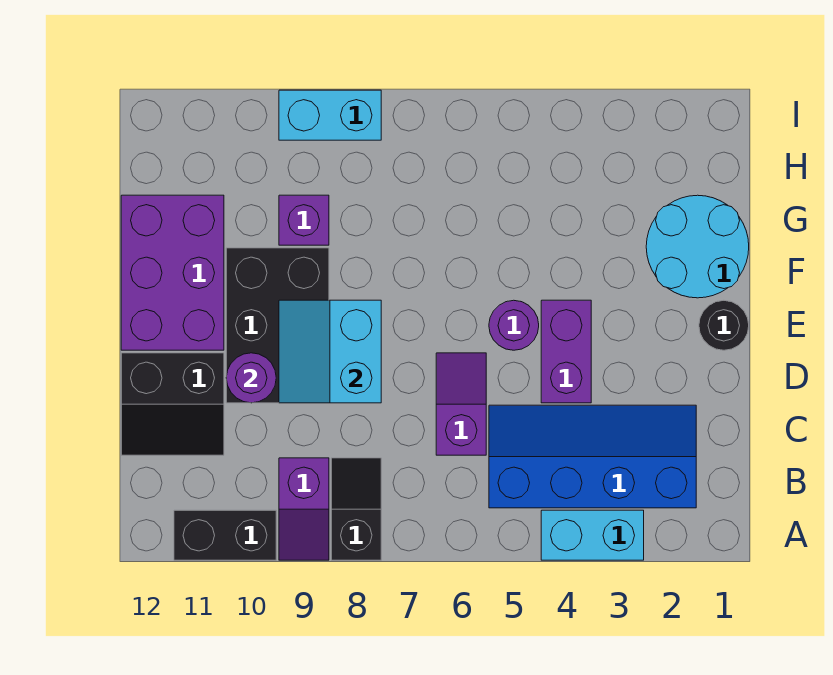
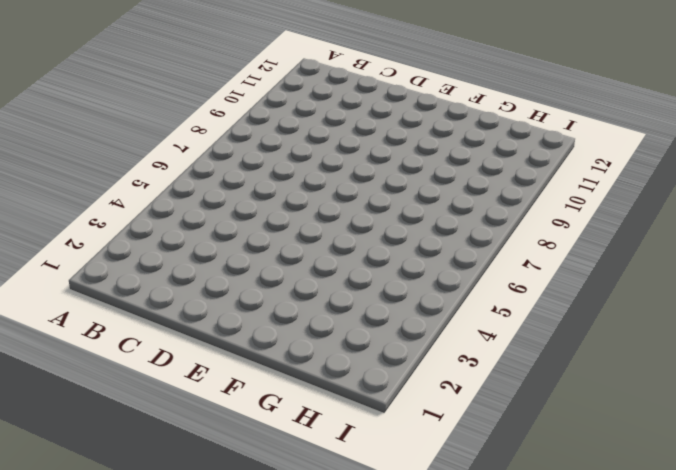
none -> cyan 1x2 brick [541,510,644,560]
none -> black 1x2 slope [331,458,381,560]
none -> purple 1x2 slope [279,458,329,560]

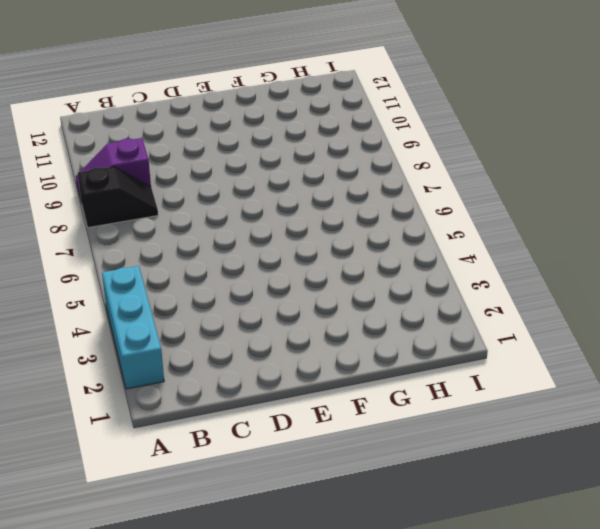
cyan 1x3 brick [102,266,164,389] -> cyan 1x2 brick [541,510,644,560]
none -> black 1x2 brick [174,510,276,560]
none -> blue 2x4 slope [489,405,696,508]
none -> purple 1x2 slope [436,353,486,455]

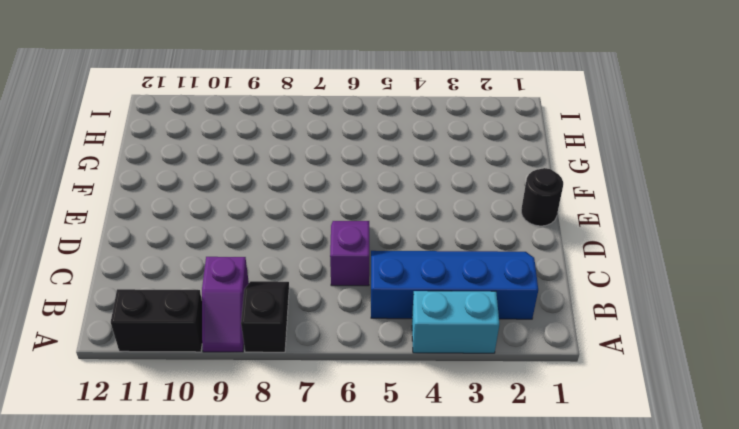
none -> black 2x2 slope [121,353,224,455]
none -> purple 1x2 brick [541,300,591,403]
none -> black 2x3 brick [226,248,329,403]

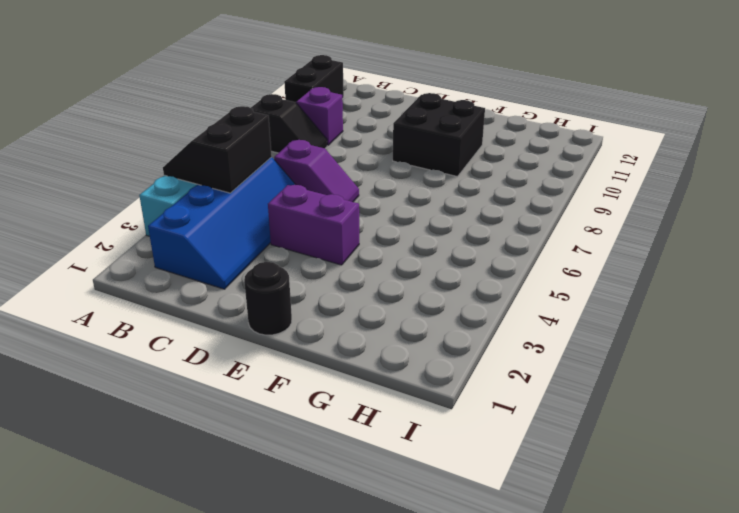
black 2x2 slope [163,106,272,193] -> black 2x2 slope moved to [121,353,224,455]
black 2x2 brick [393,93,485,177] -> black 2x3 brick [226,248,329,403]
none -> purple 1x1 round brick [489,300,539,350]
none -> purple 2x3 brick [121,195,224,350]
none -> cyan 2x2 round brick [646,195,749,298]

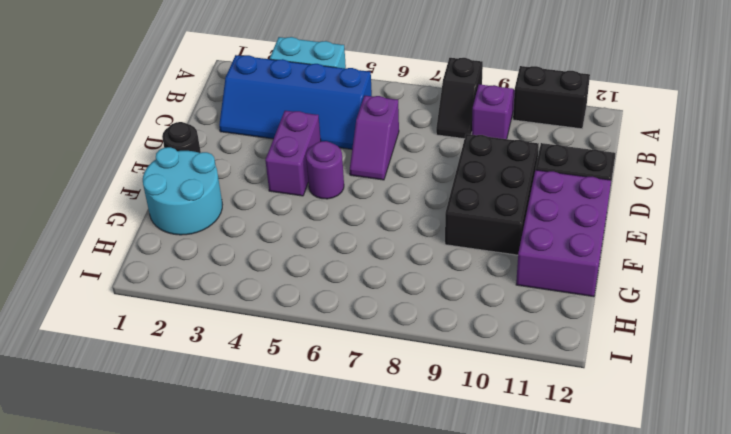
none -> purple 1x1 brick [279,195,329,245]
none -> cyan 1x2 brick [279,90,381,140]
none -> cyan 2x2 slope [279,300,381,403]

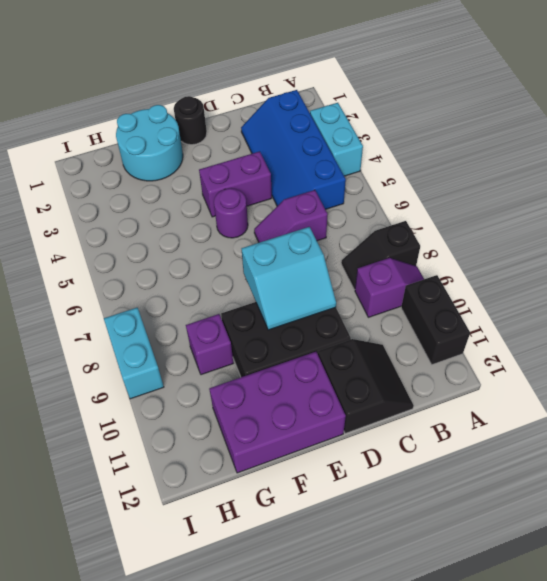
none -> purple 1x1 round brick [226,353,276,403]

